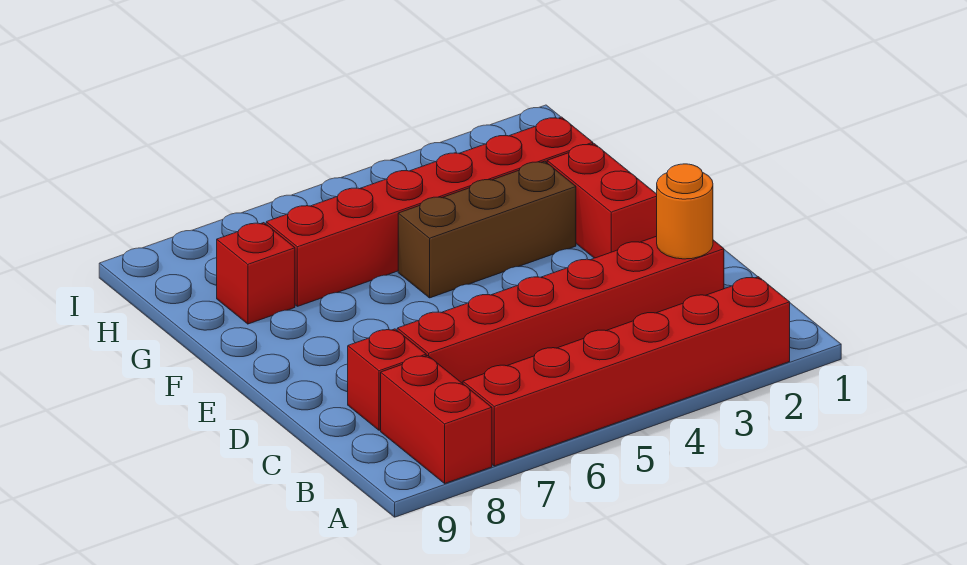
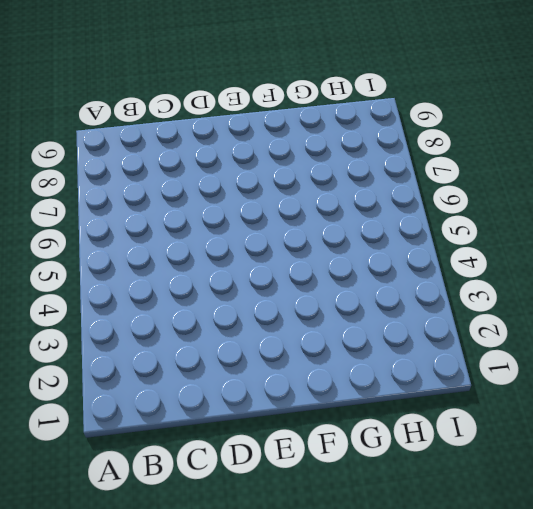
none -> red 1x6 brick [463,277,790,466]
none -> red 1x2 brick [381,356,492,483]

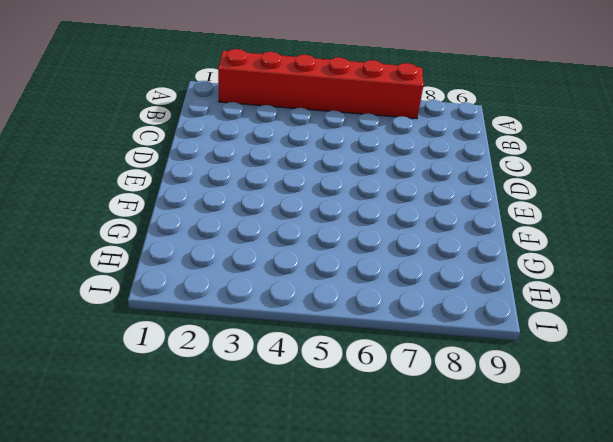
none -> red 1x2 brick [381,356,492,483]
none -> red 1x6 brick [397,236,724,384]

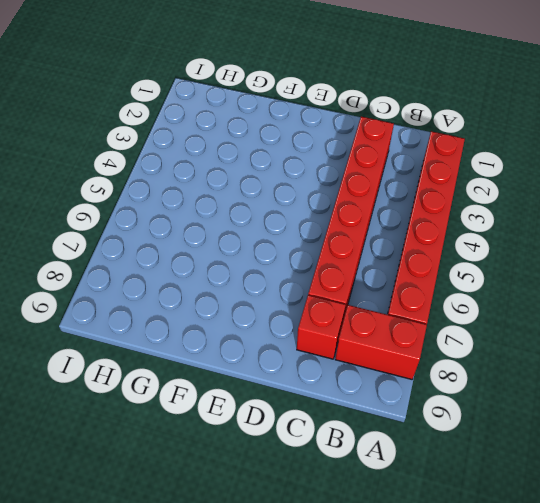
none -> red 1x2 brick [547,144,657,258]
none -> brown 1x3 brick [398,161,576,298]

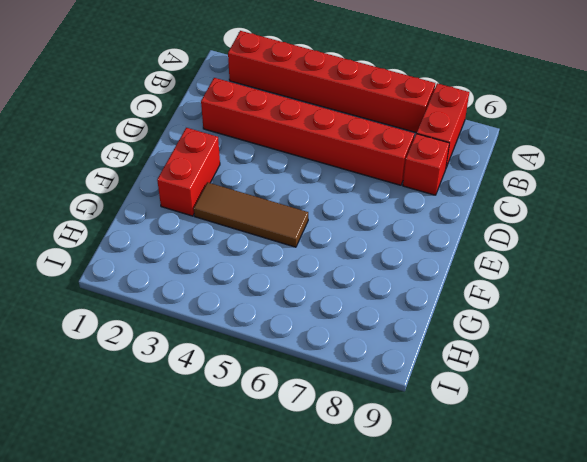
brown 1x3 tile [194,182,308,247] -> brown 1x3 brick [398,161,576,298]
none -> red 1x6 brick [266,117,593,306]
none -> red 1x1 brick [217,223,295,324]

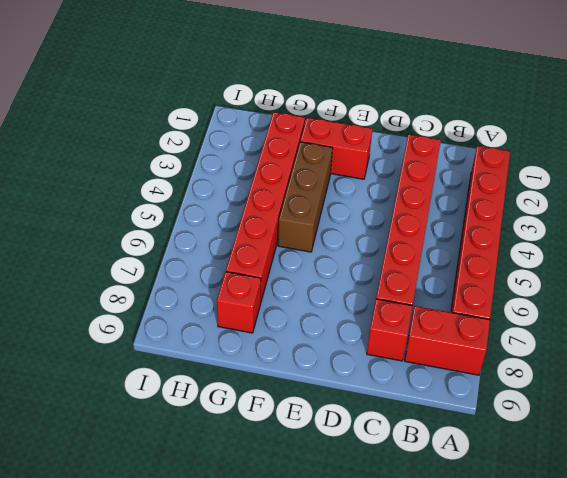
none -> orange 1x1 round brick [657,164,713,259]

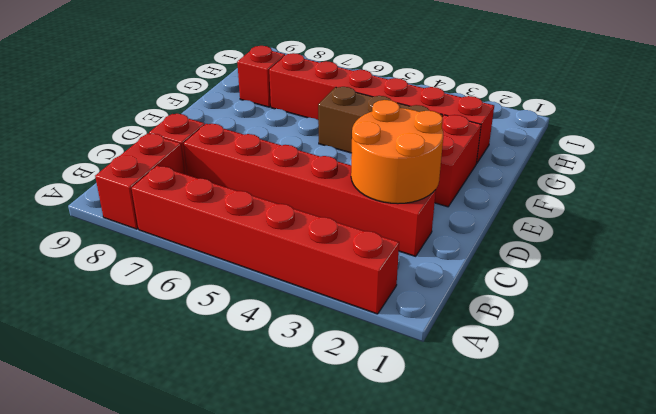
orange 2x2 round brick [351,100,443,204] -> orange 1x1 round brick [657,164,713,259]

